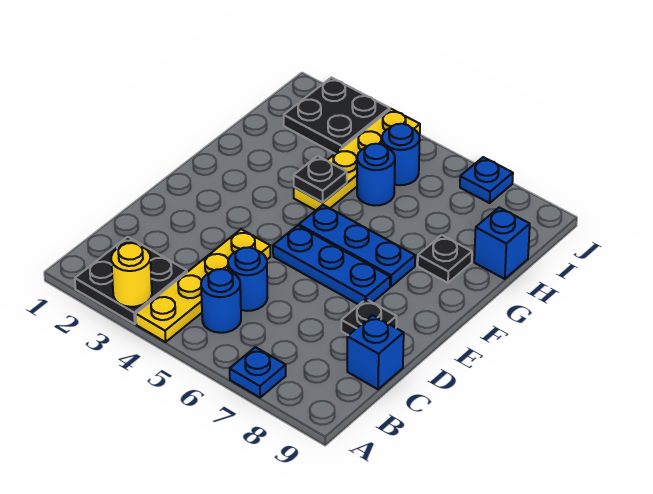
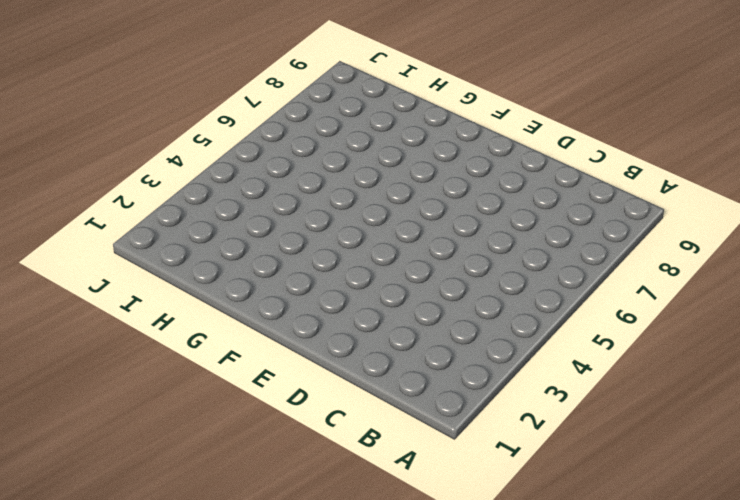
none -> black 2x2 plate [75,237,187,324]
none -> yellow 1x4 plate [136,229,270,342]
none -> blue 1x1 plate [230,347,286,397]

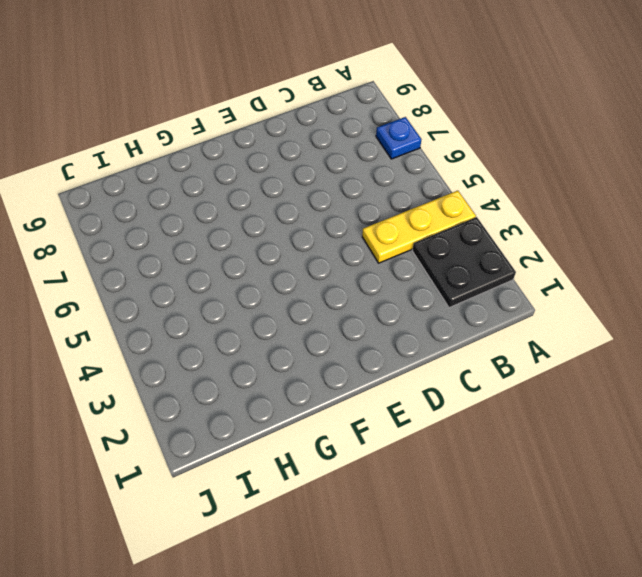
yellow 1x3 plate [362,191,476,263] -> yellow 1x4 plate [136,229,270,342]
none -> blue 1x1 round brick [201,269,241,333]
none -> blue 1x1 round brick [228,247,268,311]
none -> blue 1x1 brick [347,315,404,389]

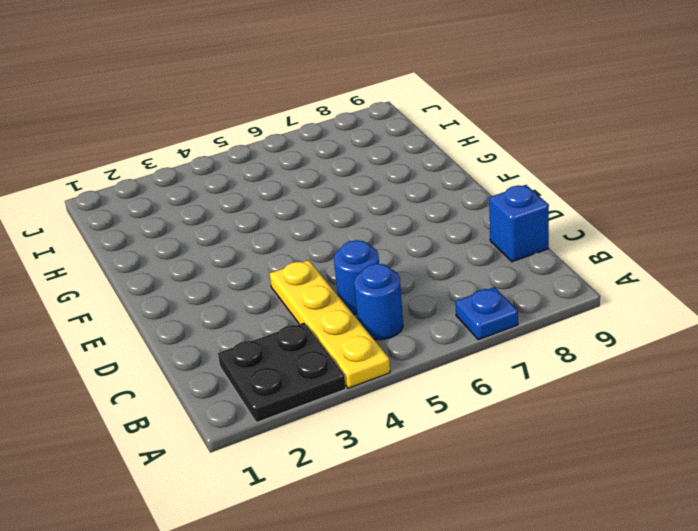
none -> black 1x1 plate [341,299,397,335]
none -> blue 1x3 plate [273,225,390,305]
none -> blue 1x3 plate [299,205,415,287]

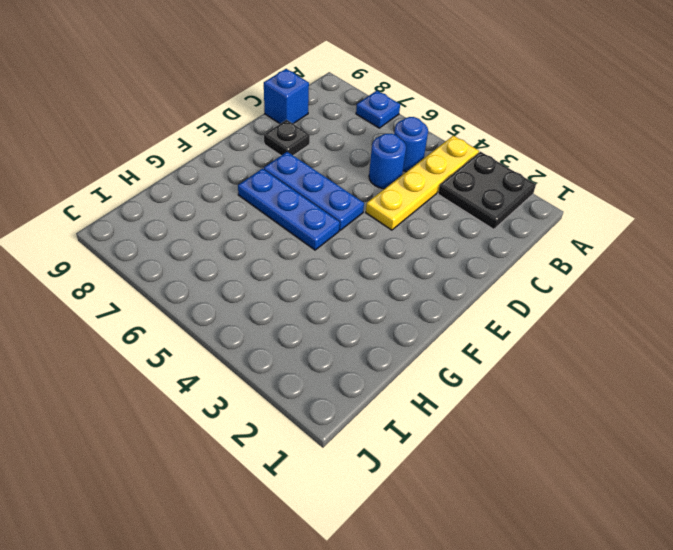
none -> yellow 1x4 plate [294,109,420,210]
none -> black 1x1 plate [418,235,472,283]
none -> blue 1x1 round brick [357,144,395,205]

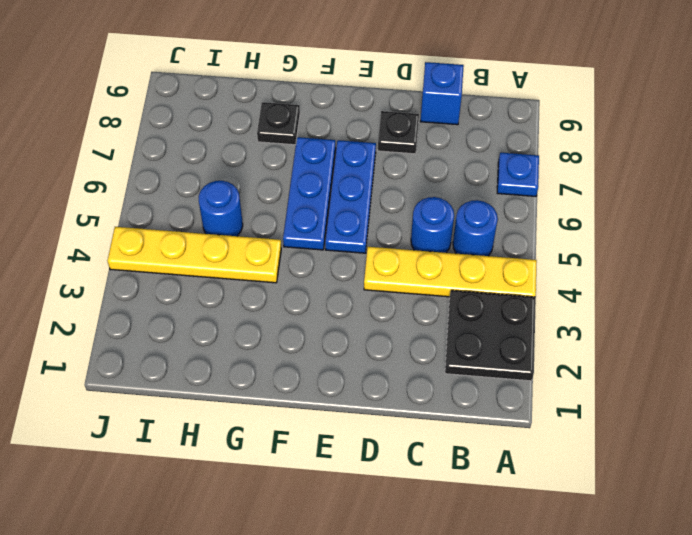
none -> blue 1x1 brick [474,207,530,279]
none -> black 2x2 plate [284,78,390,153]
none -> blue 1x1 round brick [382,124,420,185]

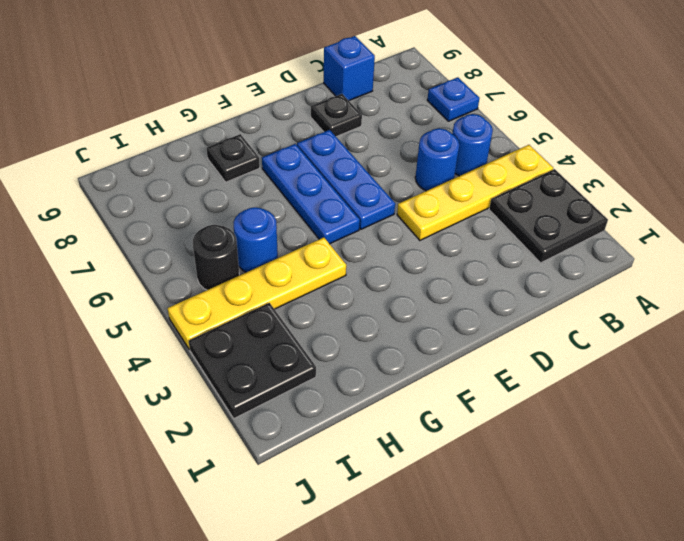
black 1x1 round brick [193,225,239,290] -> blue 1x1 round brick [382,124,420,185]
none -> blue 1x1 brick [474,207,530,279]
none -> blue 1x1 plate [460,157,513,203]
none -> yellow 1x1 round brick [111,243,152,307]

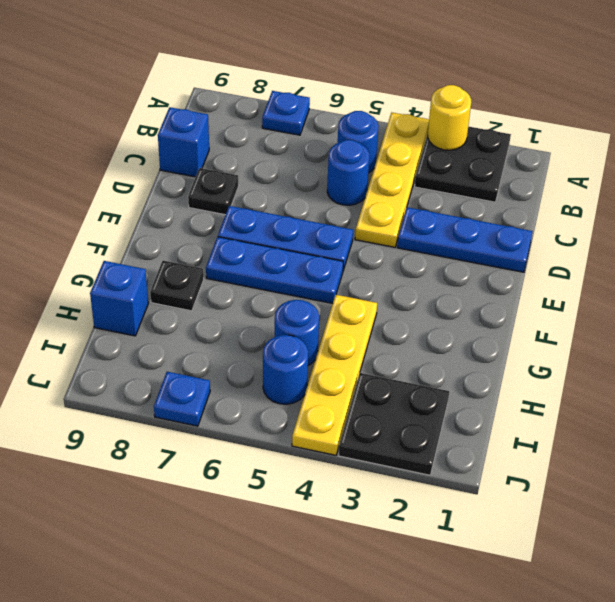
blue 1x3 plate [397,207,533,272] -> none
none -> black 1x1 plate [294,156,347,202]

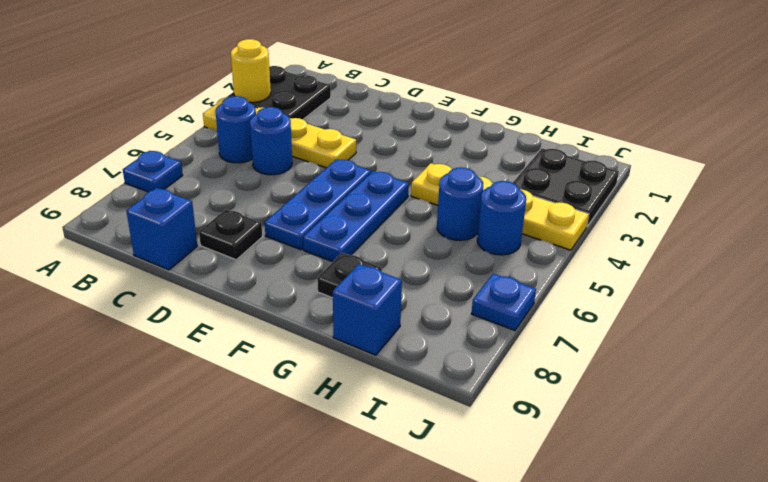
none -> black 1x1 plate [294,156,347,202]

